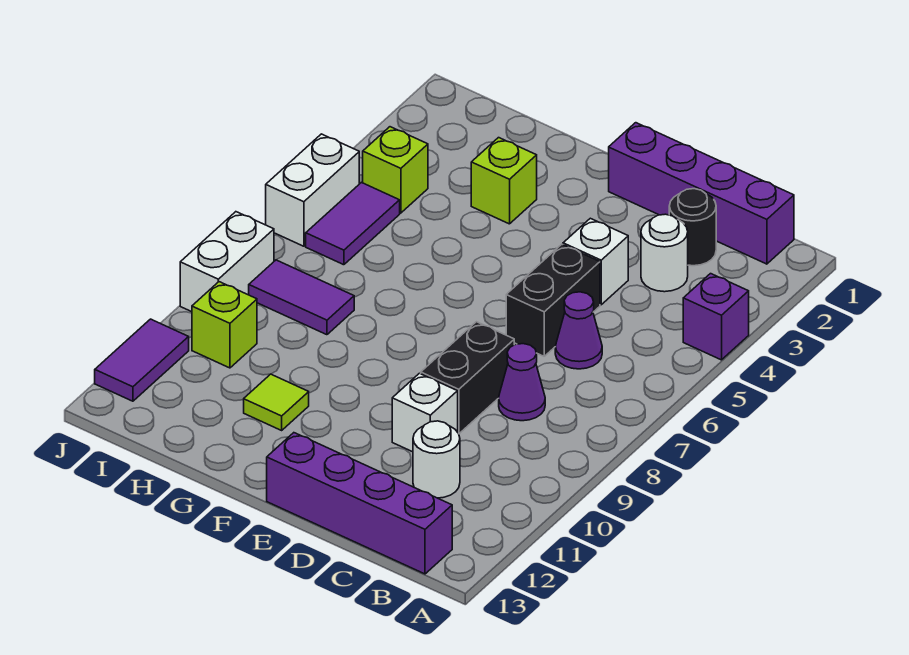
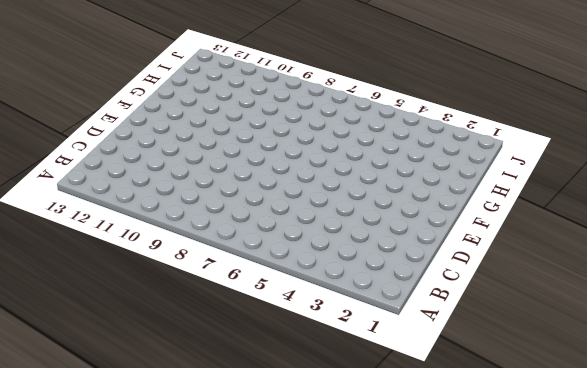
none -> purple 1x1 brick [683,274,749,360]
none -> purple 1x4 brick [609,123,794,264]
none -> purple 1x4 brick [267,433,452,574]

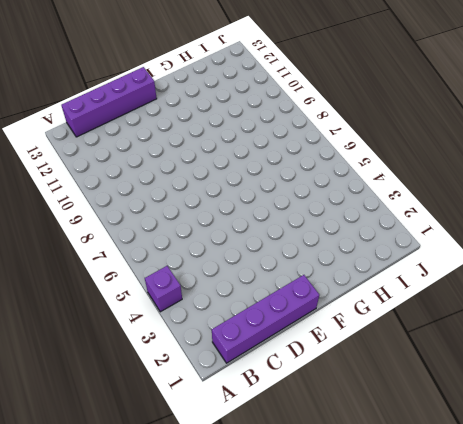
none -> black 1x1 round brick [669,189,716,266]
none -> white 1x1 round brick [641,214,688,292]
none -> purple 1x1 cone [555,292,602,369]

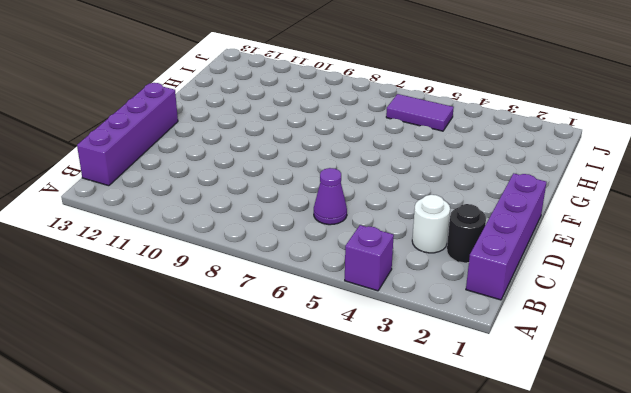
none -> purple 1x1 cone [499,344,545,421]
none -> white 1x1 round brick [413,421,460,498]
none -> white 1x1 brick [563,218,628,305]

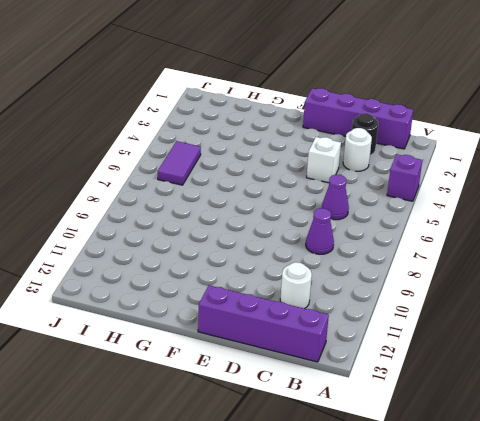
none -> black 1x2 brick [506,244,600,356]
none -> black 1x2 brick [421,322,514,434]
none -> white 1x1 brick [392,373,458,452]

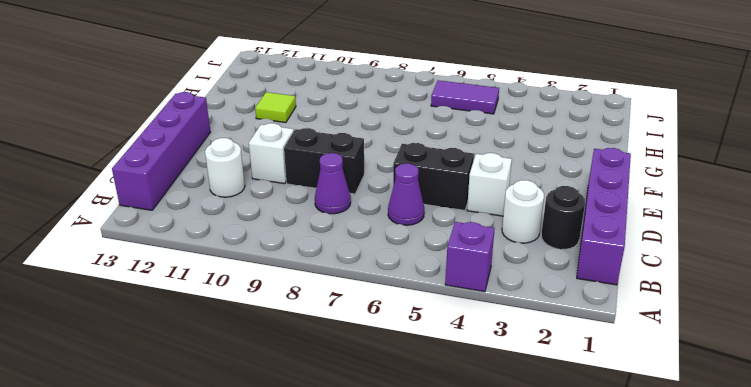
none -> lime 1x1 brick [471,138,537,224]
none -> purple 1x2 tile [249,260,354,335]
none -> lime 1x1 brick [363,127,428,213]

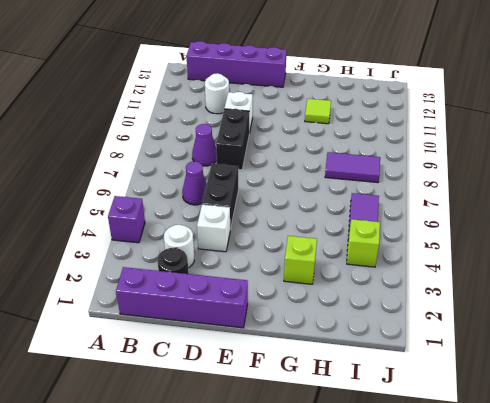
none -> lime 1x1 brick [192,282,257,368]
none -> white 1x2 brick [266,134,359,246]
none -> white 1x2 brick [180,212,274,312]

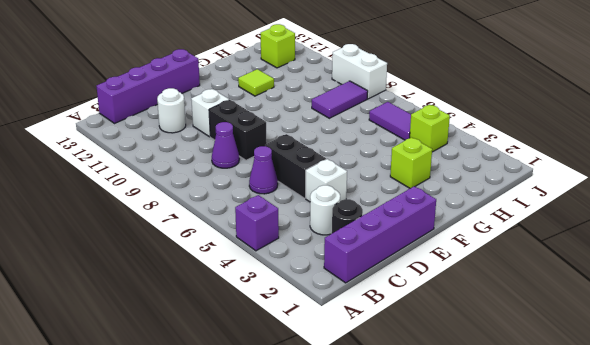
lime 1x1 brick [261,24,295,68] -> lime 1x1 brick moved to [192,282,257,368]
none -> white 1x2 brick [266,134,359,246]
none -> purple 1x2 tile [95,319,189,401]

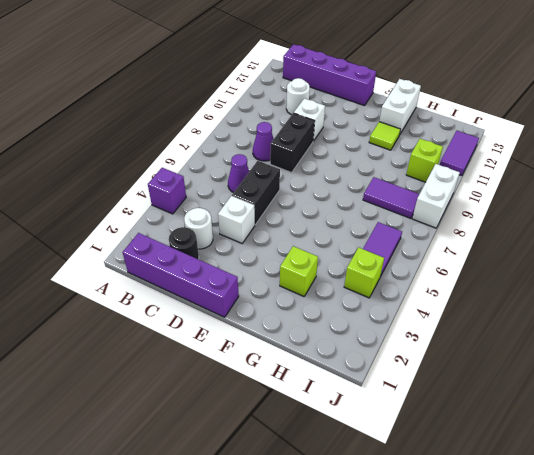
white 1x2 brick [379,79,421,134] -> white 1x2 brick moved to [266,134,359,246]

